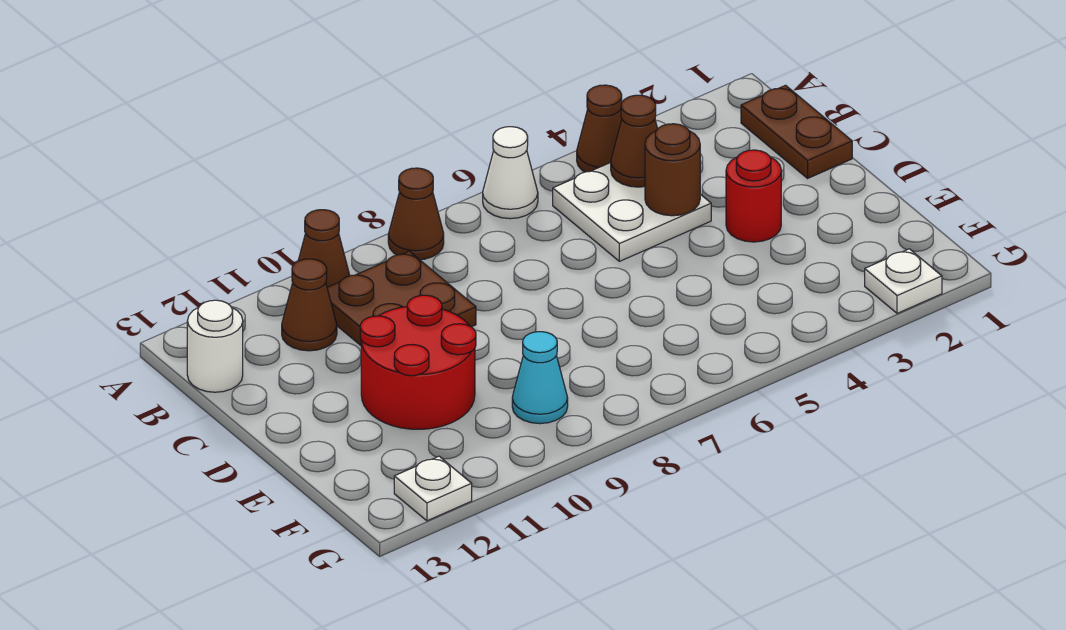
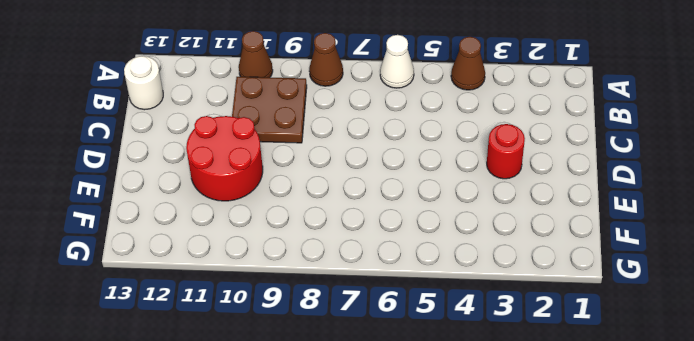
none -> brown 1x2 plate [741,85,852,178]
none -> white 2x2 plate [553,162,711,261]
none -> brown 1x1 cone [282,259,337,351]

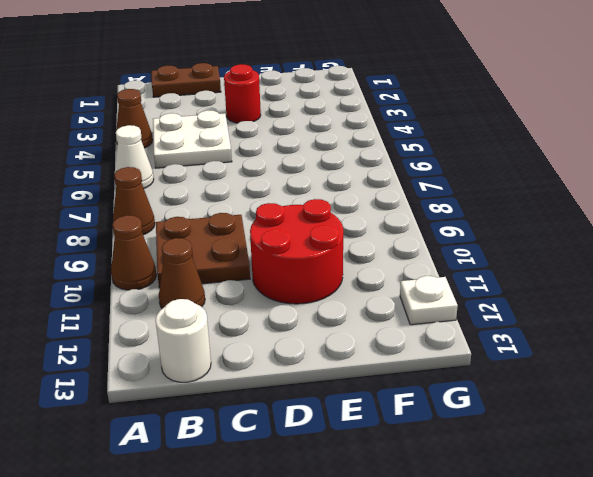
none -> cyan 1x1 cone [512,332,568,424]
none -> white 1x1 plate [865,249,942,313]
none -> brown 1x1 cone [611,95,658,187]

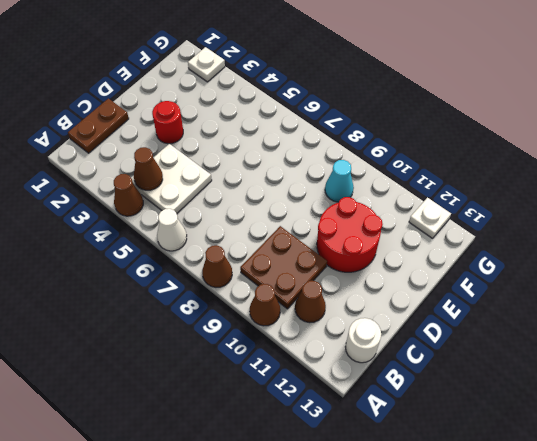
none -> brown 1x1 round brick [645,124,700,216]

